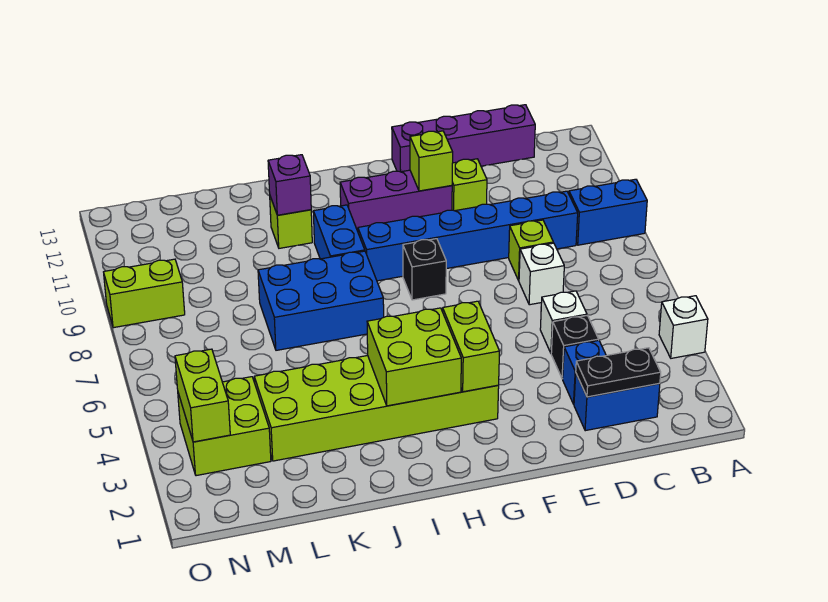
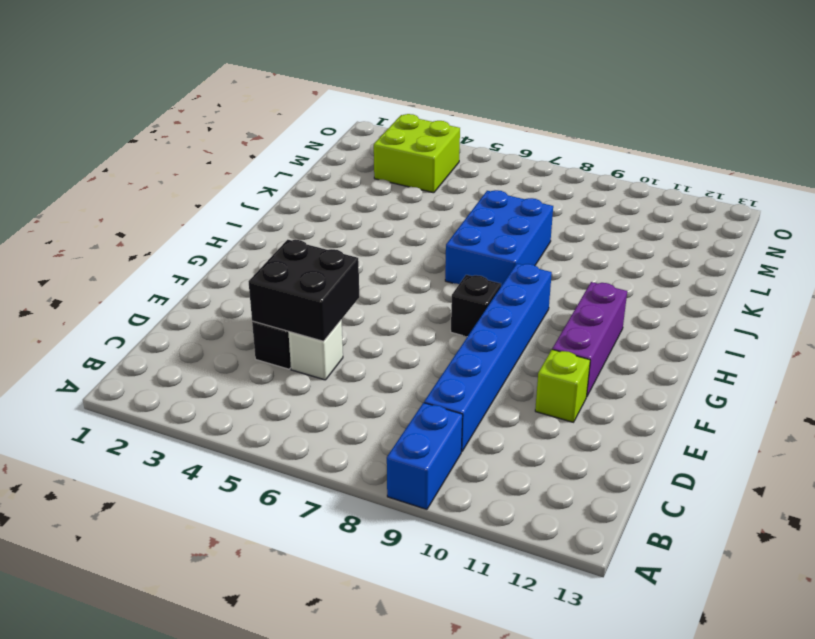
black 2x2 brick [249,240,359,341] -> none
none -> white 1x1 brick [659,296,708,358]
none -> blue 1x2 brick [574,374,660,431]
none -> purple 1x4 brick [392,105,535,172]

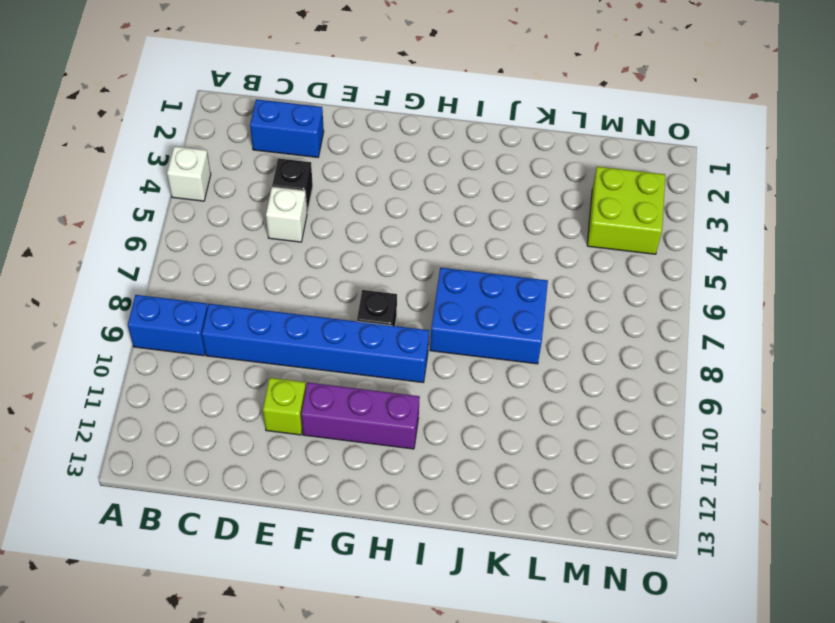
none -> purple 1x4 brick [392,105,535,172]
none -> blue 1x1 brick [563,341,606,404]
none -> white 1x1 brick [519,243,564,305]

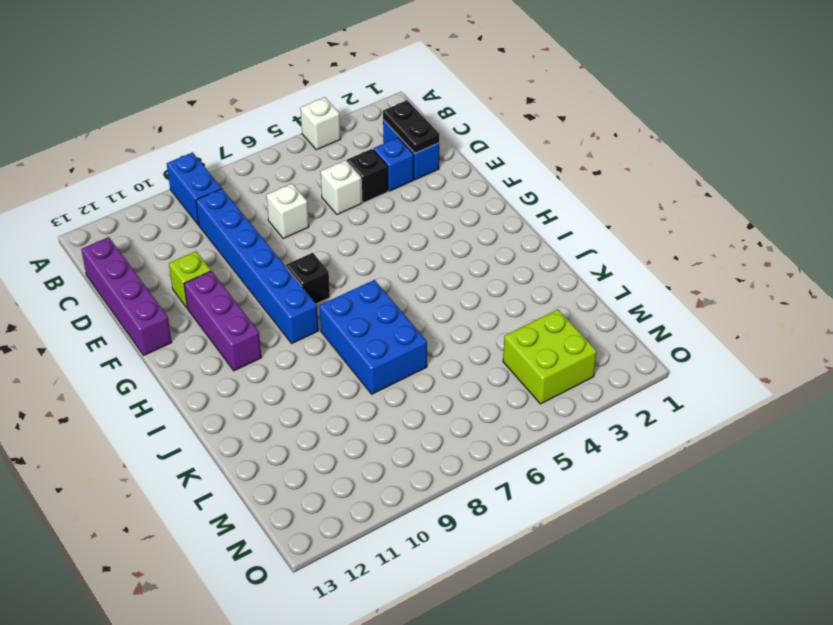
none -> lime 1x1 brick [509,220,553,281]
none -> lime 2x6 brick [254,356,499,461]
none -> blue 1x2 brick [313,205,365,259]

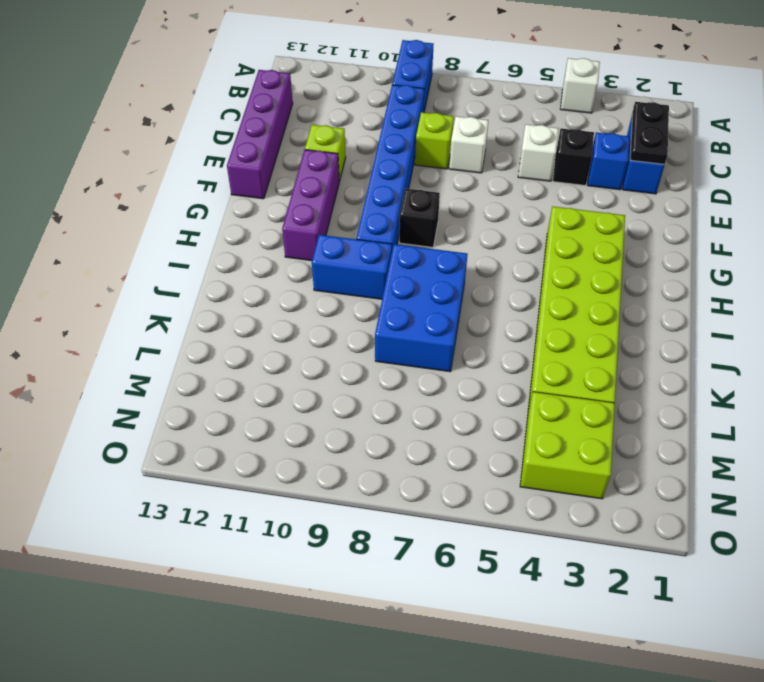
none -> lime 1x1 brick [270,197,312,248]
none -> lime 1x2 brick [104,259,185,328]
none -> lime 1x1 brick [410,131,453,191]

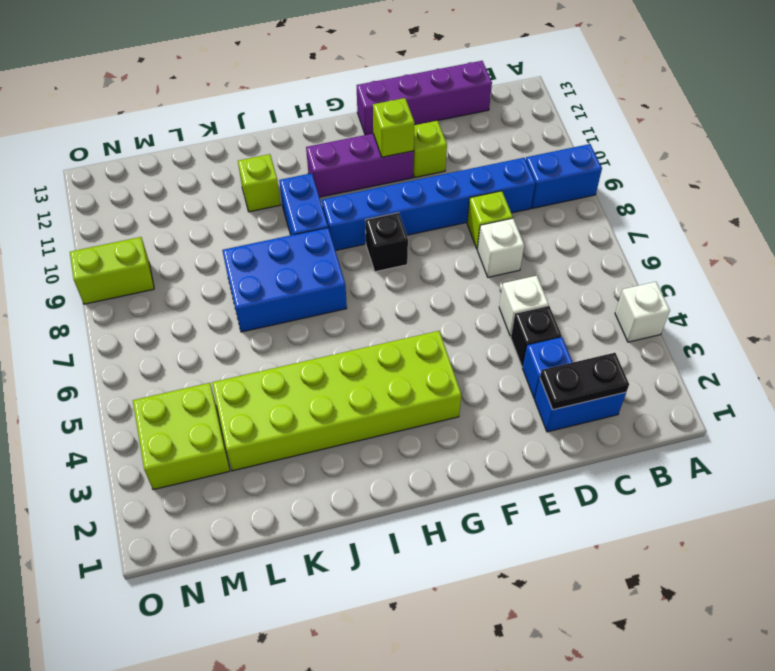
none -> lime 1x2 brick [443,301,500,392]
none -> lime 2x2 brick [367,308,461,406]
none -> purple 1x1 brick [268,155,311,215]

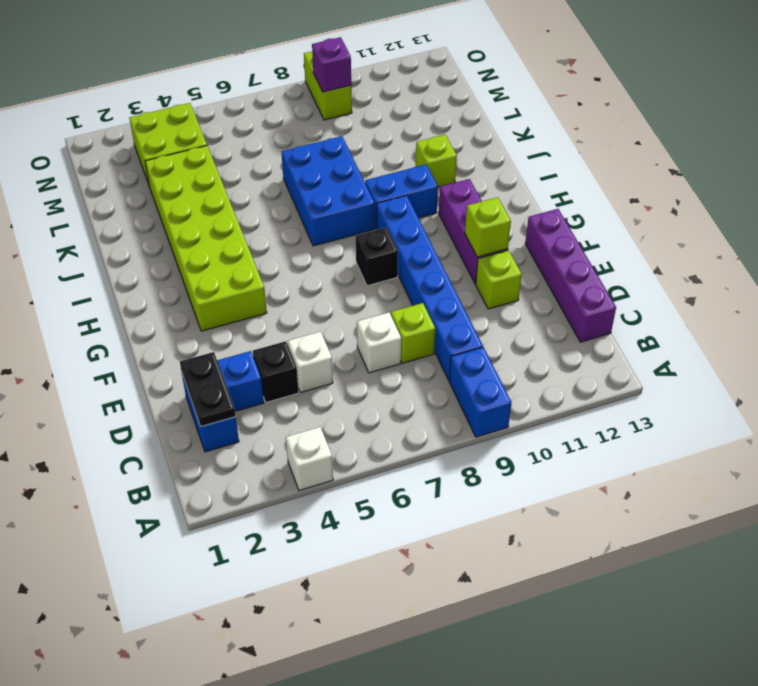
purple 1x1 brick [312,37,351,92] -> purple 1x1 brick moved to [268,155,311,215]
none -> lime 1x2 brick [443,301,500,392]
none -> lime 2x2 brick [367,308,461,406]
none -> lime 1x2 brick [175,349,230,442]

